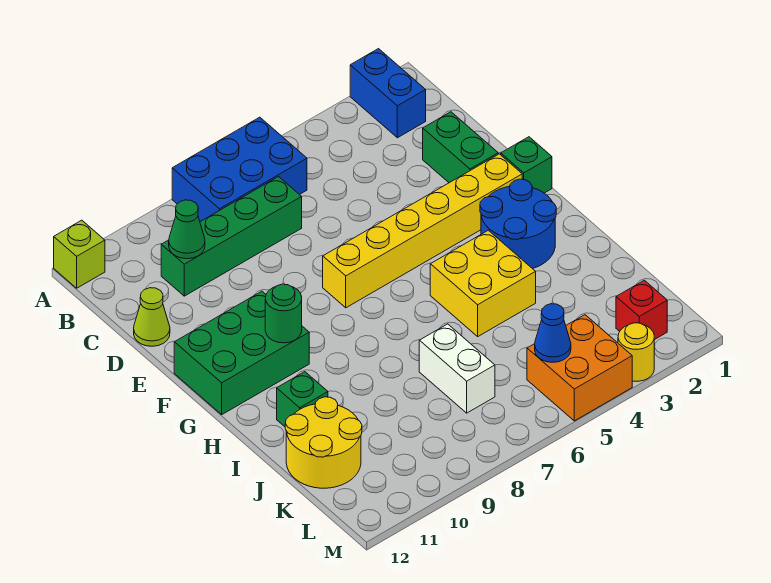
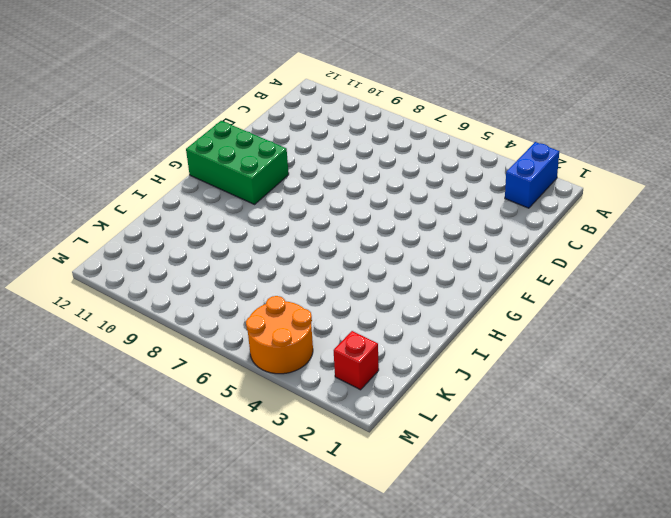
orange 2x2 round brick [246,296,313,374] -> orange 2x2 brick [527,315,632,421]
none -> blue 2x3 brick [172,117,307,222]
none -> lime 1x1 brick [54,220,105,288]
none -> green 1x4 brick [161,177,302,296]

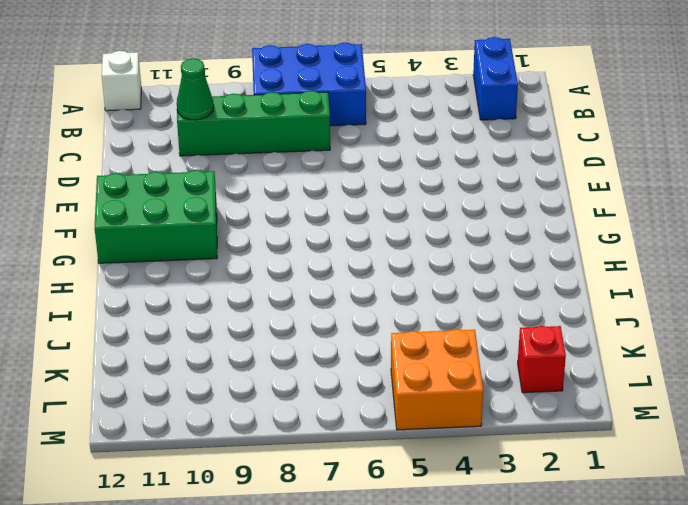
white 1x1 brick [102,51,141,111] -> lime 1x1 brick [54,220,105,288]
none -> green 1x2 brick [423,112,498,183]
none -> lime 1x1 cone [134,288,170,346]
none -> green 1x1 brick [501,137,552,193]

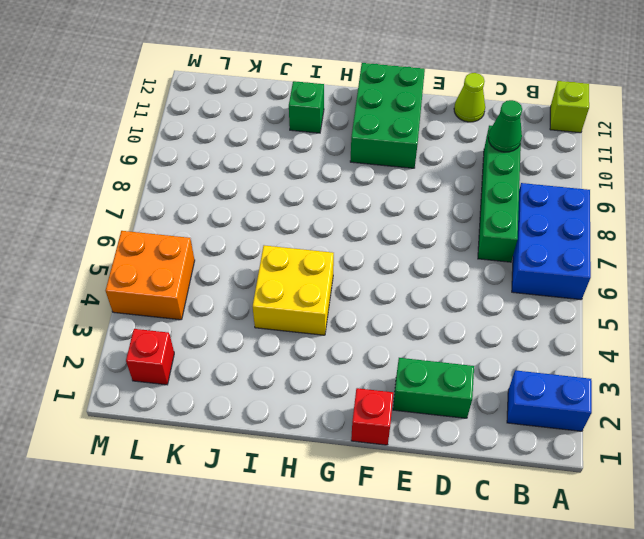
red 1x1 brick [351,388,393,445] -> green 1x1 brick [501,137,552,193]
none -> yellow 1x6 brick [323,154,522,308]
none -> blue 2x2 round brick [480,179,556,269]
none -> white 1x2 brick [419,324,495,413]

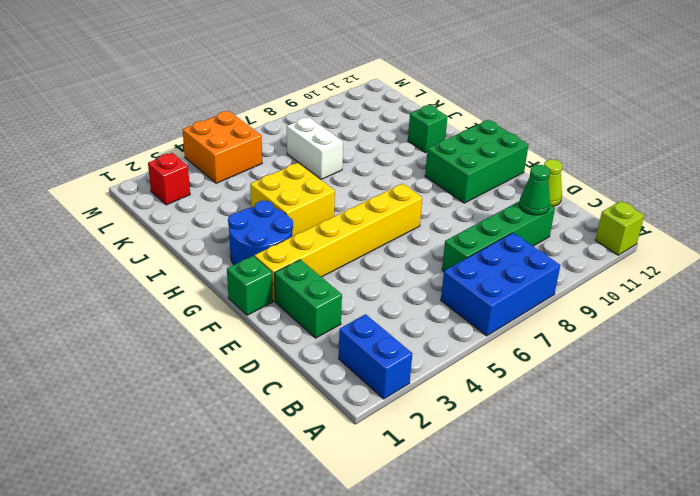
none -> yellow 2x2 round brick [285,397,362,488]
none -> yellow 1x1 round brick [618,323,654,381]
none -> green 1x1 round brick [265,284,302,343]

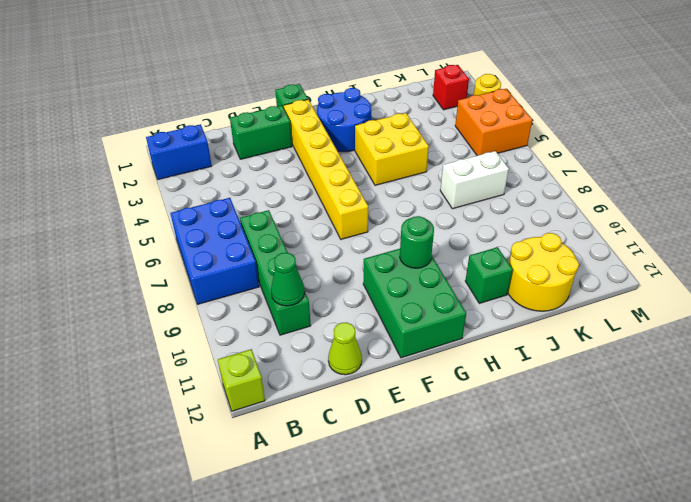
none -> blue 1x1 cone [535,304,571,362]

